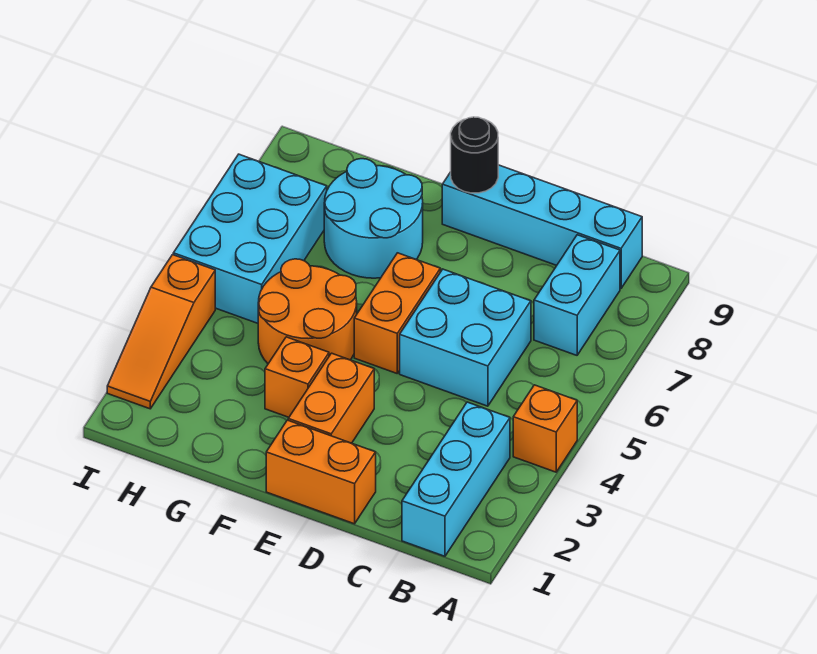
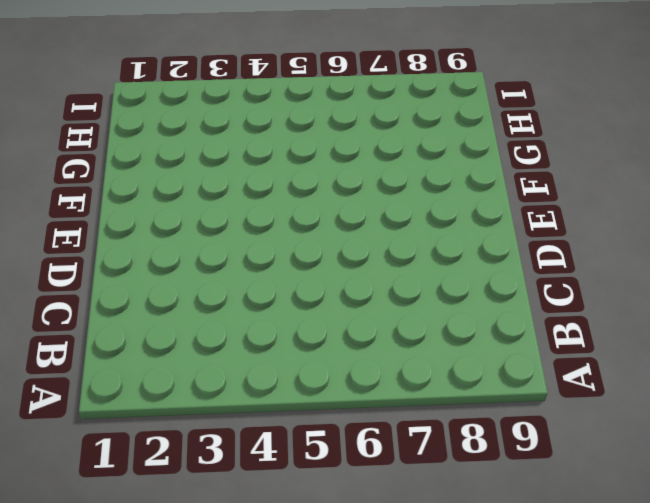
none -> orange 1x1 brick [513,385,577,472]
none -> cyan 1x3 brick [402,402,510,556]
none -> cyan 1x2 brick [534,235,620,355]

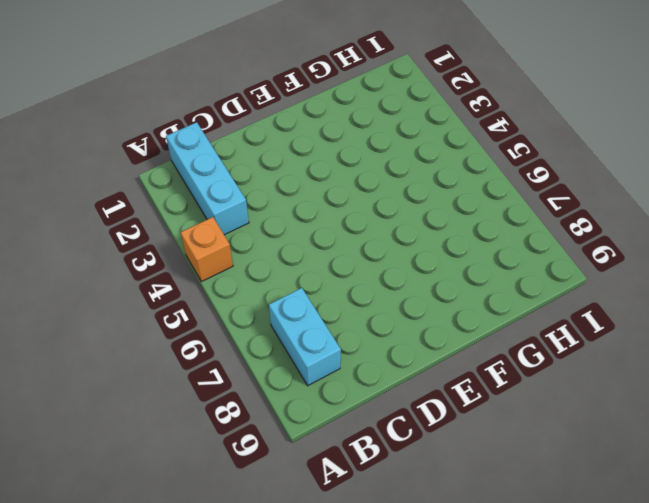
none -> cyan 1x4 brick [442,165,642,289]
none -> cyan 2x2 brick [400,269,531,406]
none -> orange 1x2 brick [266,420,376,524]

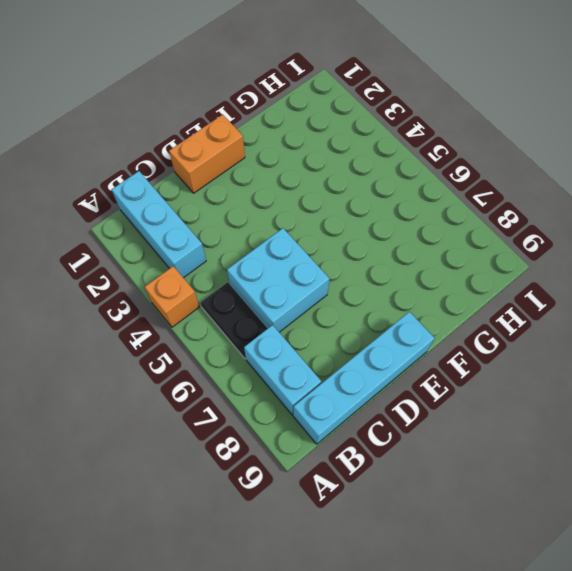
black 1x2 plate [201,282,268,359] -> none
none -> orange 1x2 brick [288,353,374,443]
none -> orange 1x2 brick [354,253,440,373]
none -> orange 1x1 brick [265,337,329,417]

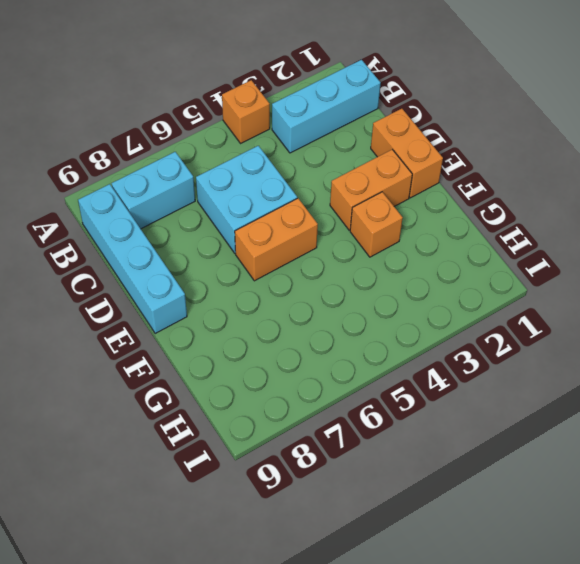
none -> orange 2x2 round brick [258,259,357,364]
none -> cyan 2x2 round brick [324,159,423,278]
none -> cyan 2x3 brick [173,154,327,323]

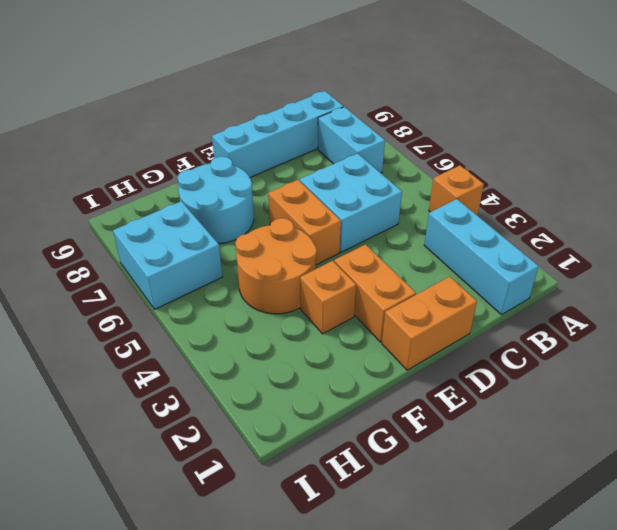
cyan 2x2 brick [113,201,222,309] -> cyan 2x3 brick [173,154,327,323]
none -> orange 1x3 slope [107,255,215,409]
none -> black 1x1 round brick [451,117,498,193]

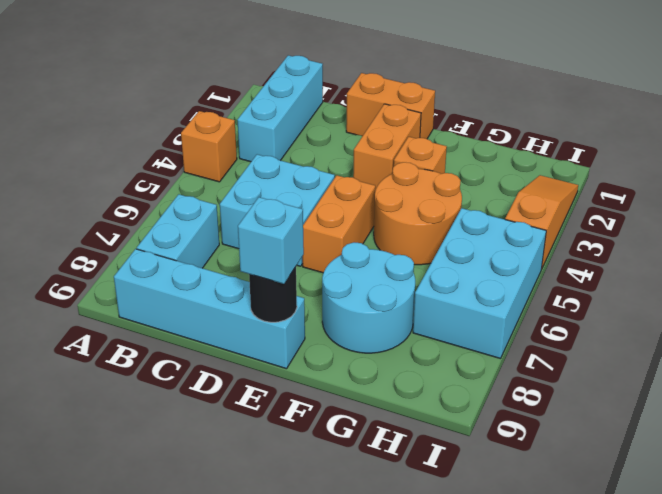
cyan 1x1 brick [238,197,304,284] -> none

